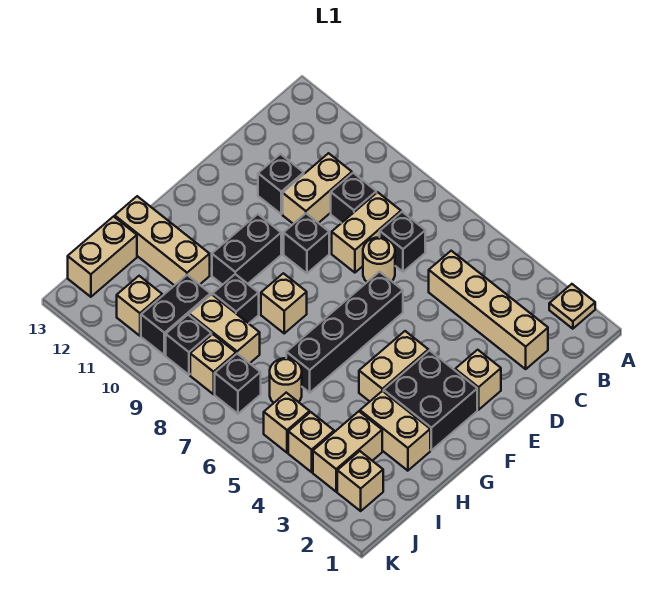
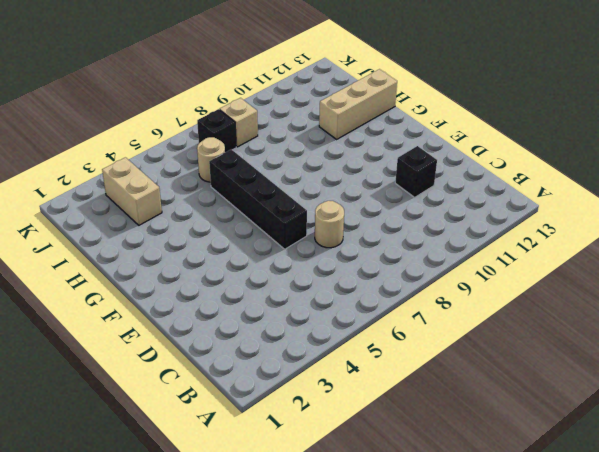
none -> tan 1x1 plate [549,284,595,329]
none -> tan 1x4 brick [429,251,548,369]
none -> black 1x1 brick [380,212,425,272]
none -> tan 1x2 brick [332,192,401,273]

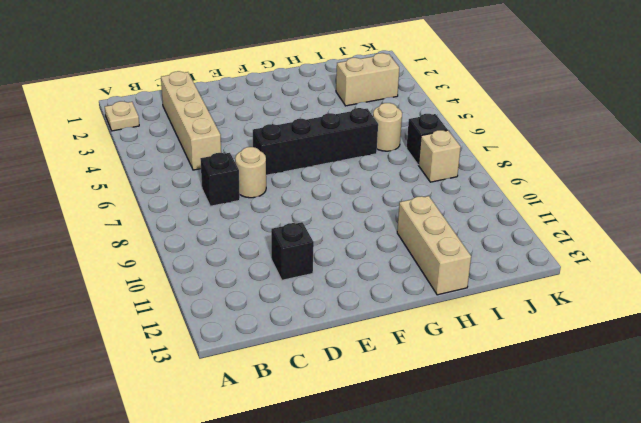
none -> tan 1x2 brick [332,192,401,273]
none -> black 1x1 brick [331,173,376,223]
none -> tan 1x2 brick [283,153,352,224]
none -> tan 1x1 brick [455,350,501,410]

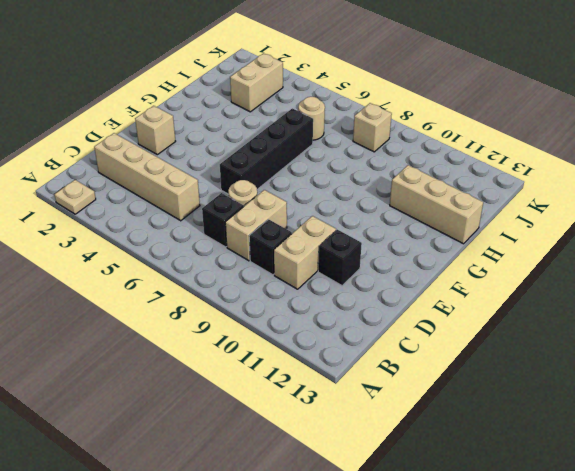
none -> black 1x1 brick [284,214,329,273]
none -> black 2x2 brick [384,350,477,450]
none -> tan 1x2 brick [359,331,428,401]
none -> black 1x2 brick [212,214,281,285]

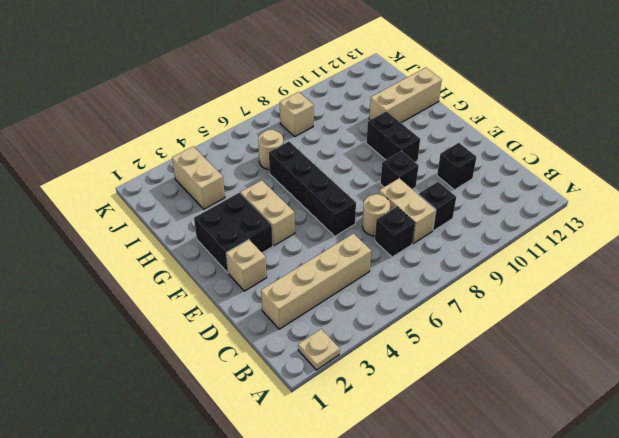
none -> tan 1x2 brick [283,153,352,224]
none -> tan 1x1 brick [261,273,307,333]
none -> tan 1x2 brick [360,391,430,471]
none -> black 1x1 brick [213,274,259,323]

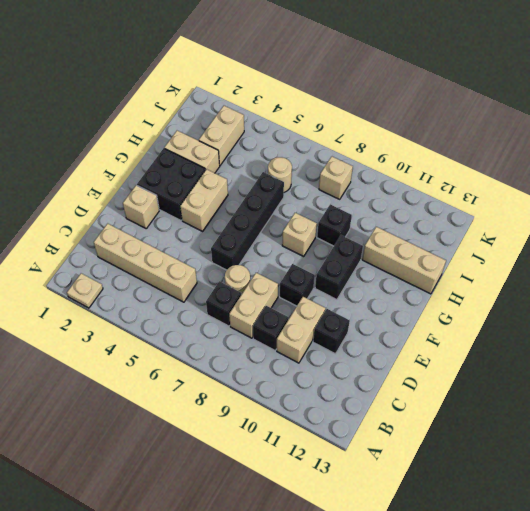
none -> tan 1x2 brick [189,294,260,363]
none -> black 1x2 brick [141,275,210,355]
none -> tan 1x2 brick [68,217,137,297]
none -> tan 1x1 brick [337,451,383,511]

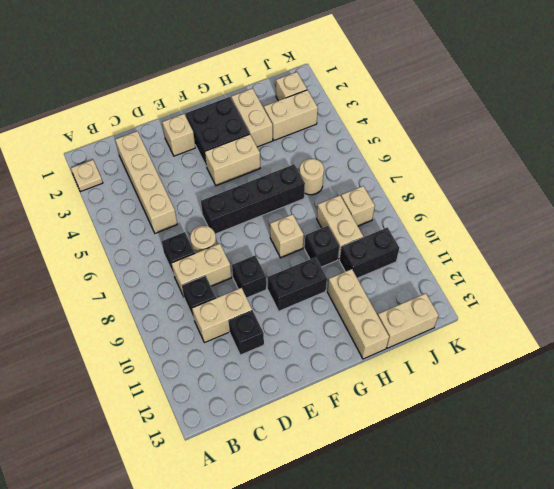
none -> tan 1x1 brick [288,412,334,472]
none -> tan 1x1 brick [264,393,310,453]
none -> black 1x1 brick [215,354,261,414]
none -> black 1x1 brick [166,315,211,375]

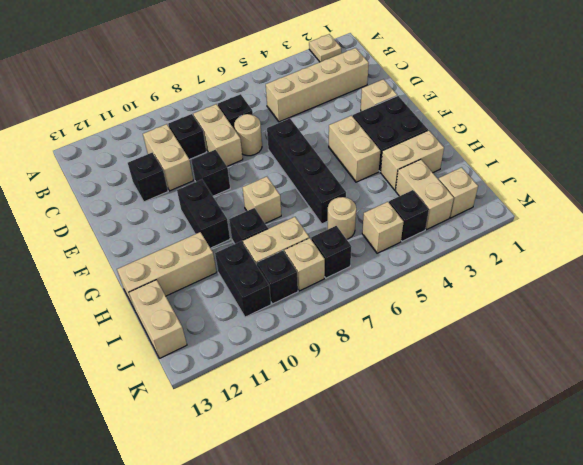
black 1x1 brick [389,190,429,241] -> tan 1x1 brick [288,412,334,472]
none -> tan 1x1 brick [117,276,162,336]

